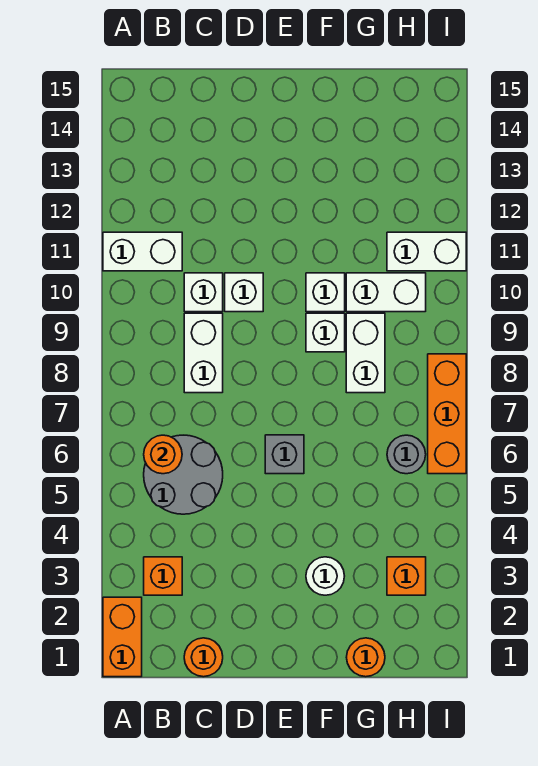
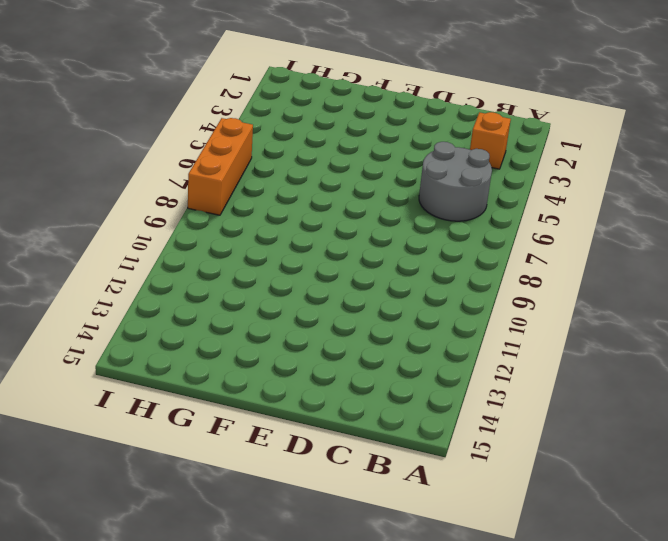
none -> orange 1x2 brick [103,597,142,677]
none -> white 1x2 brick [103,232,182,271]
none -> orange 1x1 round brick [184,638,223,677]

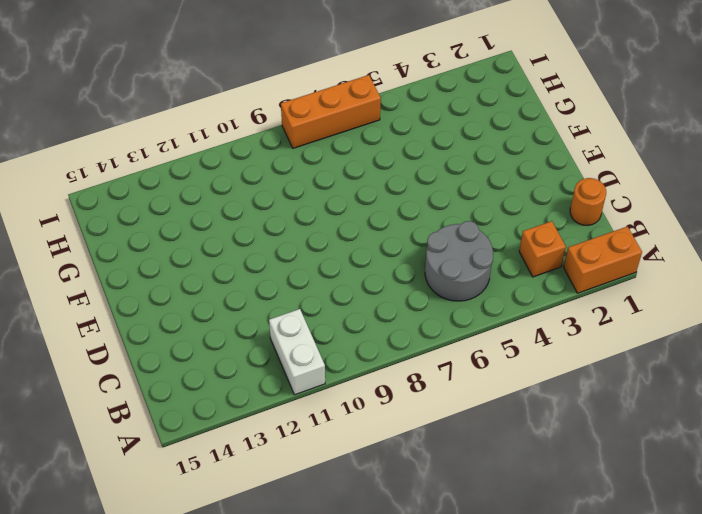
none -> white 1x2 brick [184,313,223,393]
none -> white 1x1 brick [184,273,223,312]
none -> white 1x1 brick [225,273,263,312]

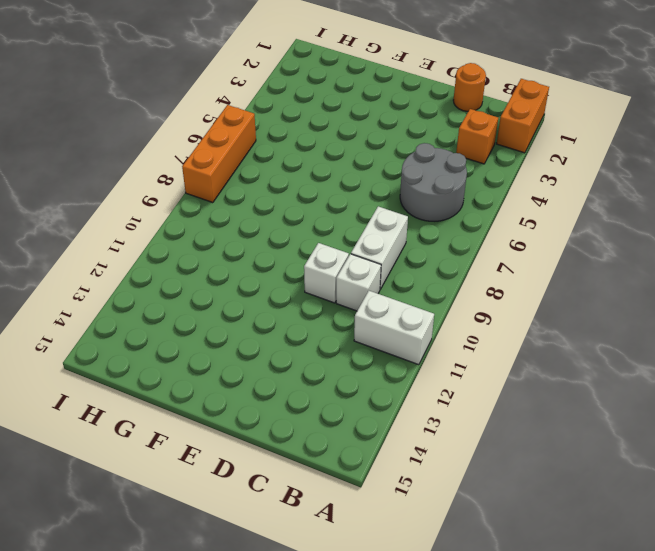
none -> grey 1x1 brick [265,435,304,474]
none -> white 1x1 round brick [306,557,344,595]
none -> white 1x1 brick [306,313,345,352]

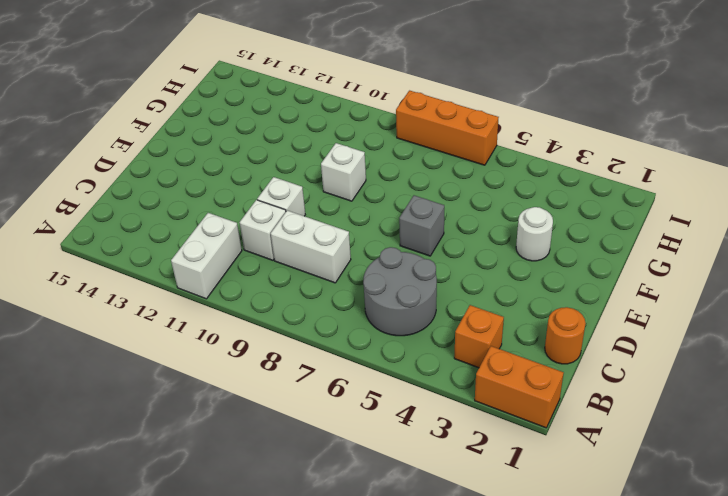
none -> white 1x1 brick [306,273,345,312]
none -> orange 1x1 round brick [346,638,385,677]
none -> white 1x2 brick [346,313,385,393]

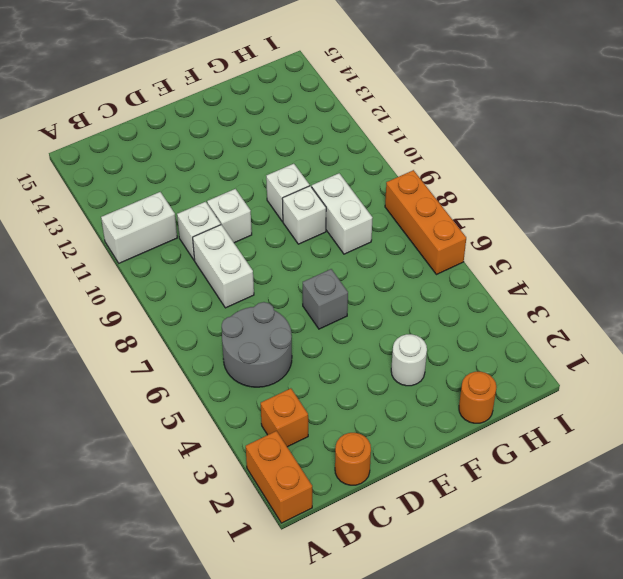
none -> white 1x2 brick [346,273,426,312]
none -> orange 1x1 brick [387,557,426,595]
none -> grey 1x1 round brick [387,435,426,474]

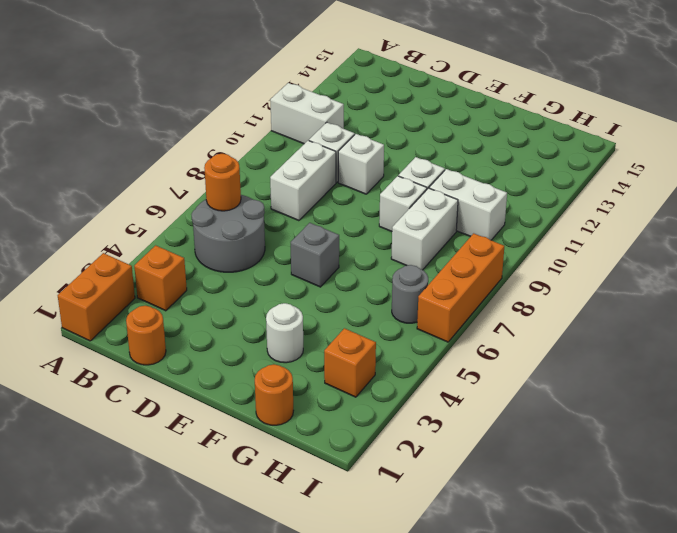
none -> white 1x2 brick [387,232,466,271]

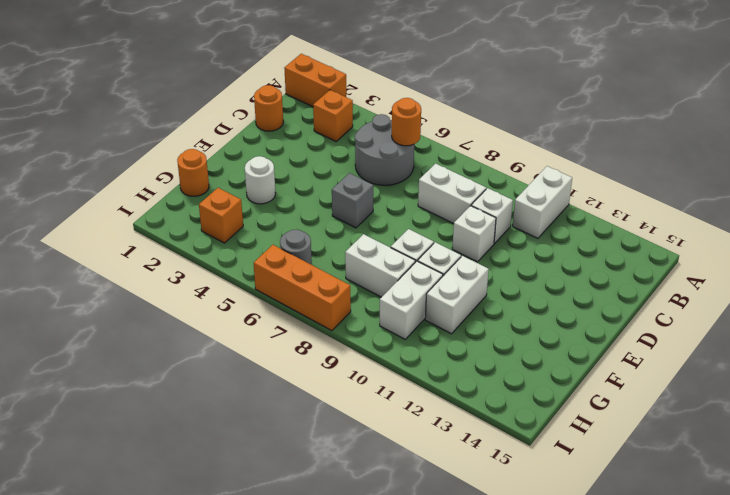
white 1x2 brick [425,256,489,334] -> white 1x2 brick moved to [387,232,466,271]

